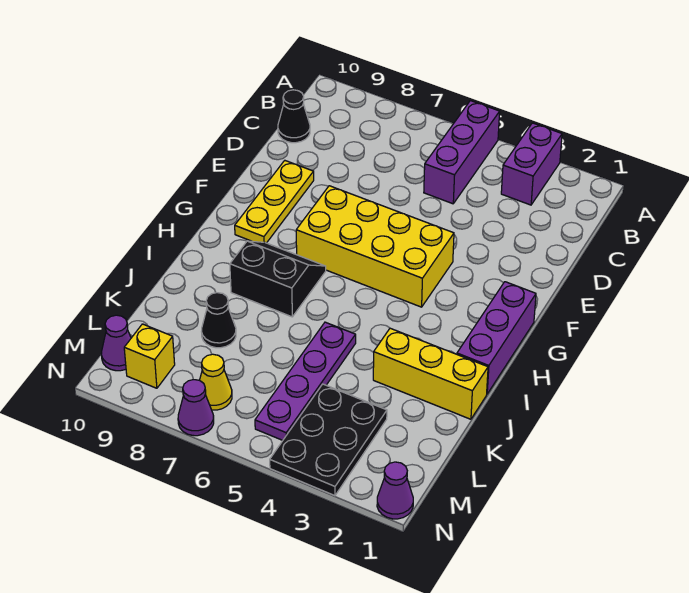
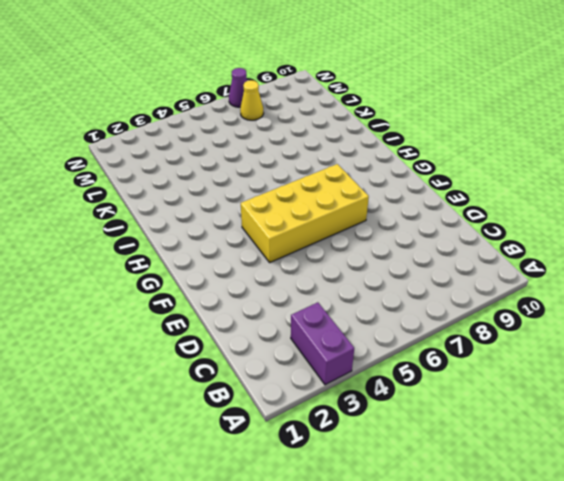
none -> purple 1x3 brick [424,101,500,204]
none -> black 1x1 cone [278,90,310,143]
none -> yellow 1x3 plate [235,161,314,243]

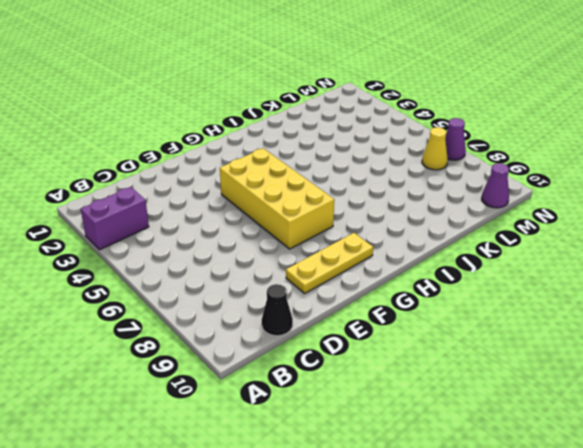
none -> purple 1x3 brick [424,101,500,204]
none -> purple 1x3 brick [457,282,536,394]
none -> black 2x2 slope [230,241,326,317]

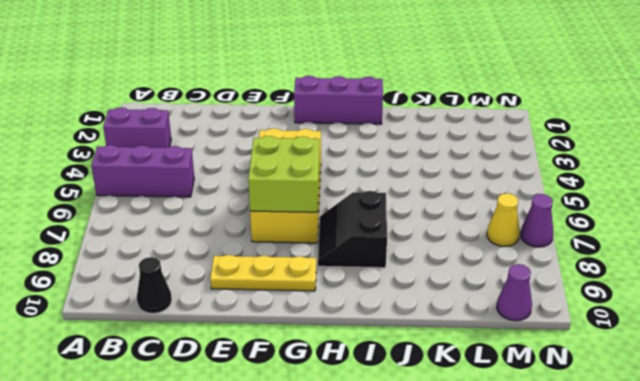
lime 2x2 brick [248,136,319,212] -> none
none -> yellow 1x3 brick [373,328,488,419]
none -> purple 1x4 plate [255,322,356,440]
none -> black 1x1 cone [202,293,236,348]

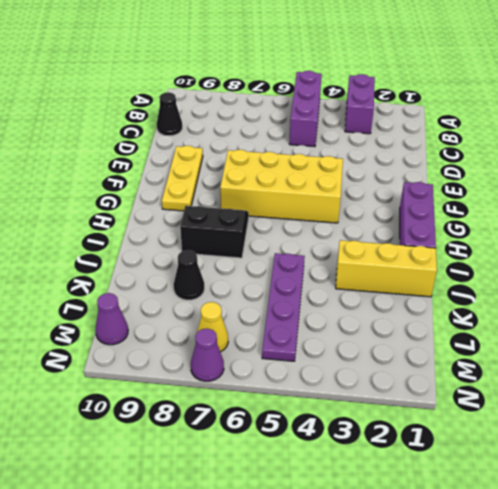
none -> black 2x3 plate [270,384,387,496]
none -> yellow 1x1 brick [124,324,175,388]
none -> purple 1x1 cone [377,462,413,519]

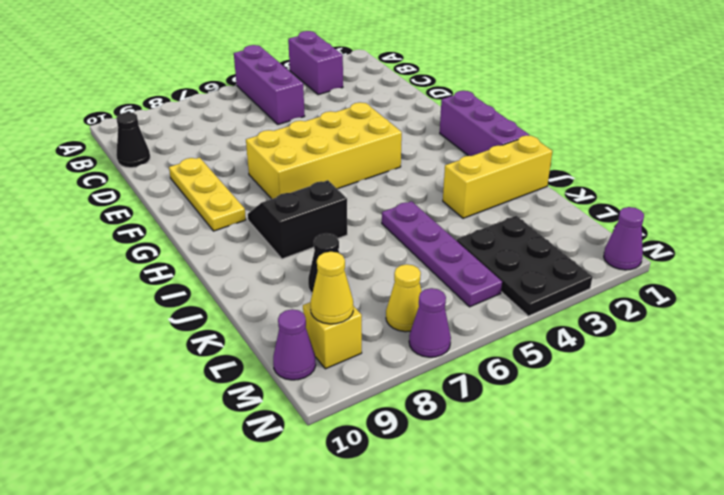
yellow 1x1 cone [310,252,353,324] -> none

